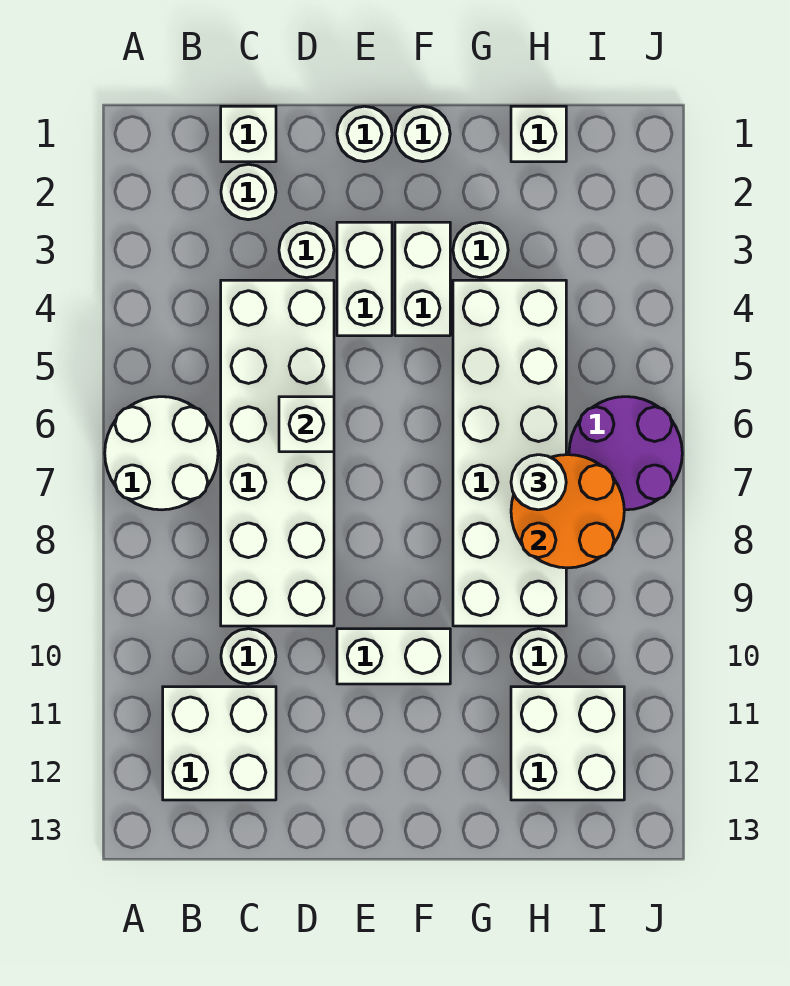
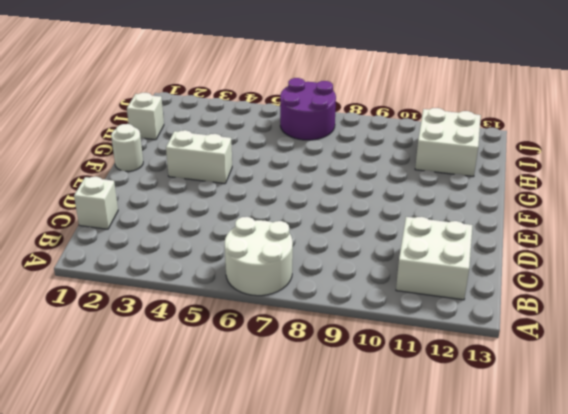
none -> white 1x1 round brick [221,164,276,220]
none -> white 2x6 brick [221,280,334,626]
none -> white 1x1 round brick [221,629,276,684]

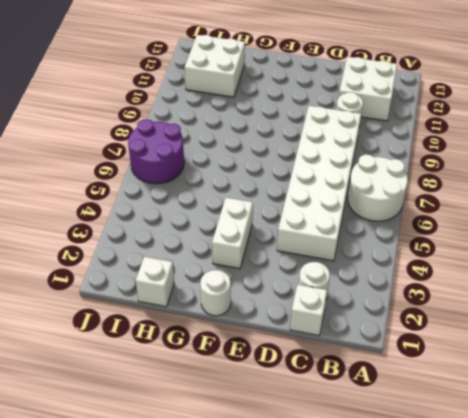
none -> white 1x1 round brick [279,222,334,278]
none -> white 1x1 round brick [337,106,392,162]
none -> white 1x2 brick [337,222,392,336]

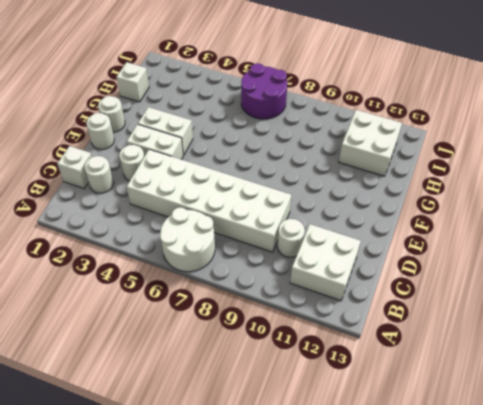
none -> white 1x2 brick [337,629,450,684]
none -> white 1x1 round brick [453,222,508,278]
none -> white 2x6 brick [453,280,566,626]

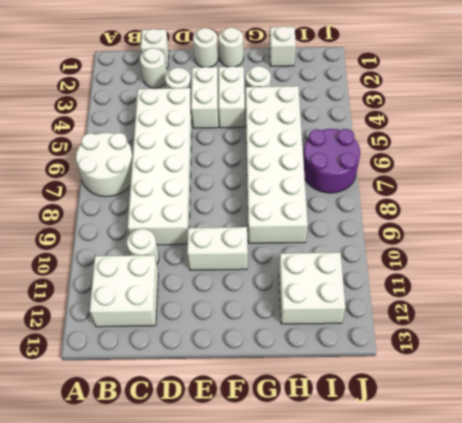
none -> white 1x1 round brick [511,629,566,684]
none -> white 1x1 brick [279,397,334,452]
none -> orange 2x2 round brick [511,455,624,568]

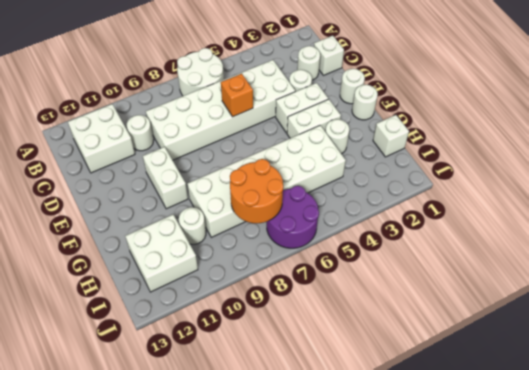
orange 1x1 brick [221,74,253,117] -> white 1x1 brick [279,397,334,452]
none -> white 1x1 round brick [511,455,566,510]

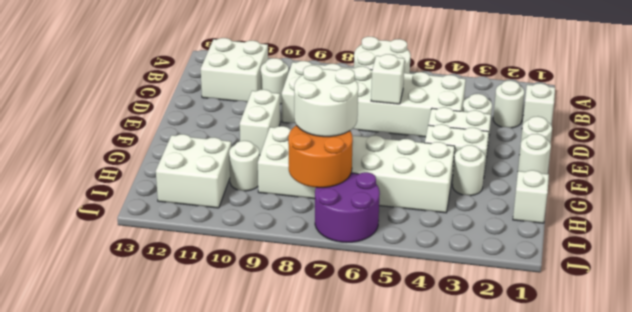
white 2x2 round brick [294,65,358,137] -> white 1x1 round brick [511,455,566,510]

